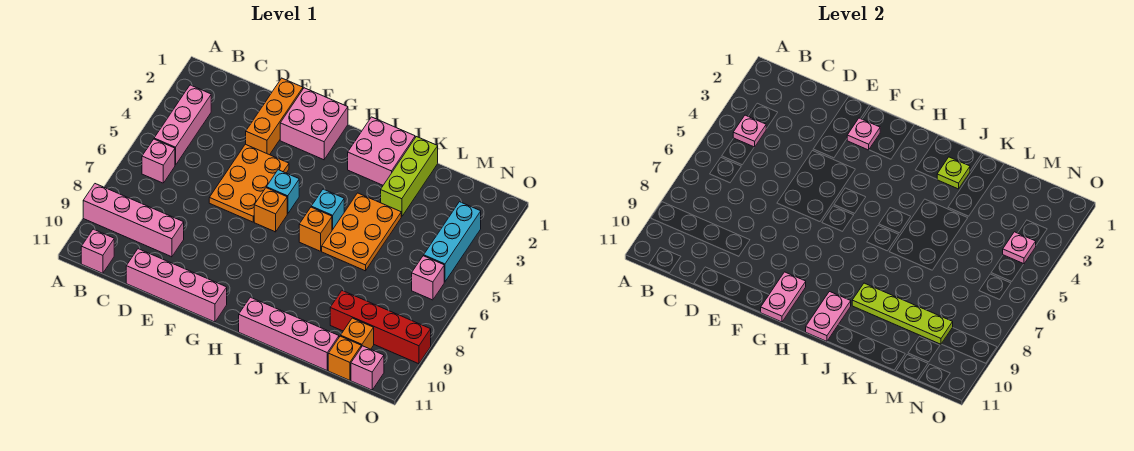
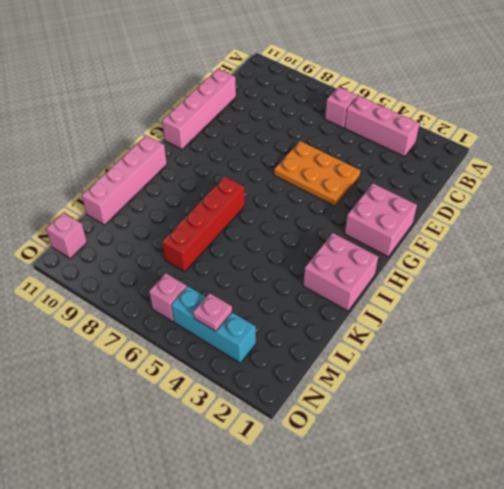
red 1x4 brick [162,176,245,272] -> red 1x4 brick moved to [330,291,431,364]
none -> pink 1x4 brick [83,184,184,257]
none -> pink 1x1 brick [81,229,114,273]
none -> orange 1x3 brick [246,78,303,155]

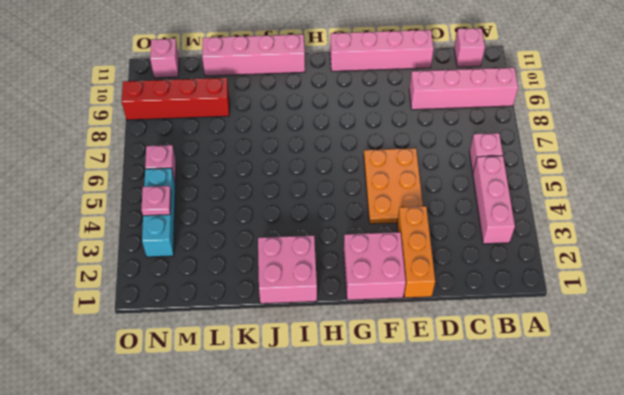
none -> cyan 1x1 brick [266,170,299,214]
none -> orange 1x1 brick [254,188,287,232]
none -> cyan 1x1 brick [311,189,344,230]

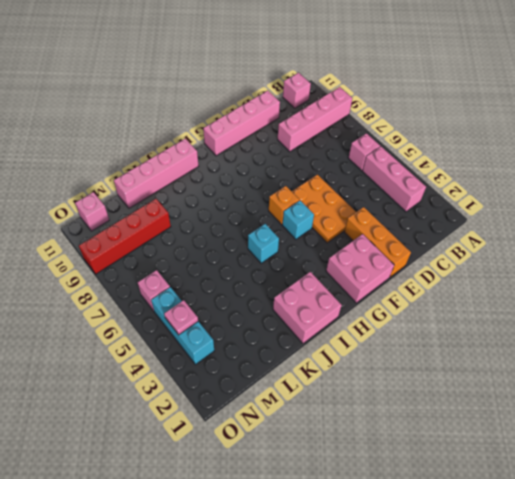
none -> orange 1x1 brick [299,207,332,251]
none -> orange 2x3 plate [322,193,401,271]
none -> lime 1x3 brick [381,137,438,217]

